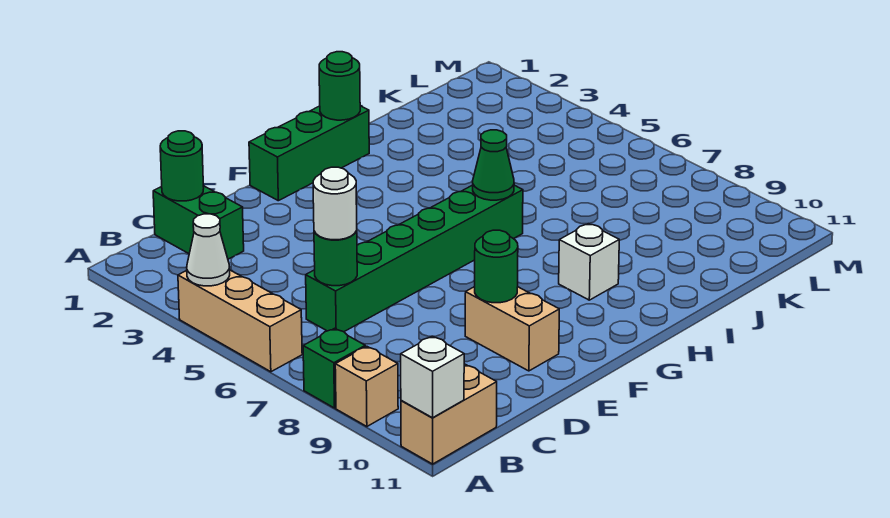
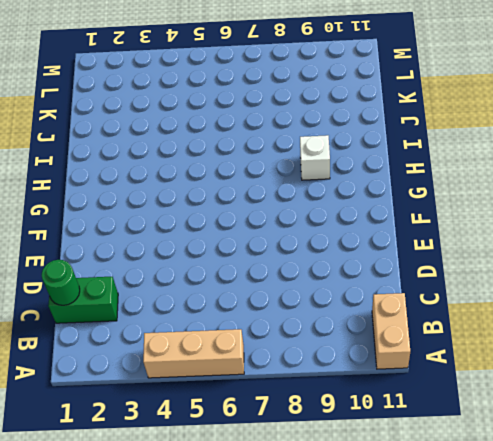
none -> green 1x1 brick [303,328,365,408]
none -> tan 1x1 brick [335,346,398,427]
none -> green 1x6 brick [306,185,523,332]

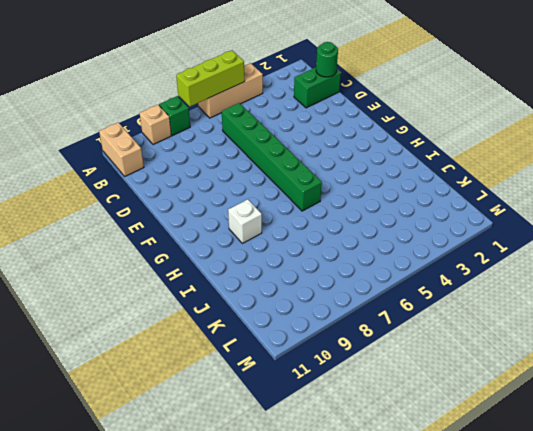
lime 1x3 brick [176,50,245,106] -> none
none -> tan 1x2 brick [465,287,559,371]
none -> green 1x3 brick [249,106,369,201]
none -> white 1x1 cone [187,214,230,286]

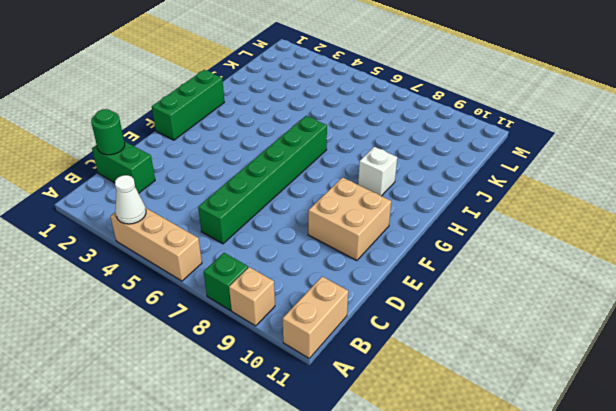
tan 2x2 brick [308,178,391,261] -> tan 1x2 brick [465,287,559,371]
none -> white 1x1 brick [401,336,464,418]
none -> green 1x1 round brick [314,231,357,286]
none -> green 1x1 round brick [475,230,518,303]

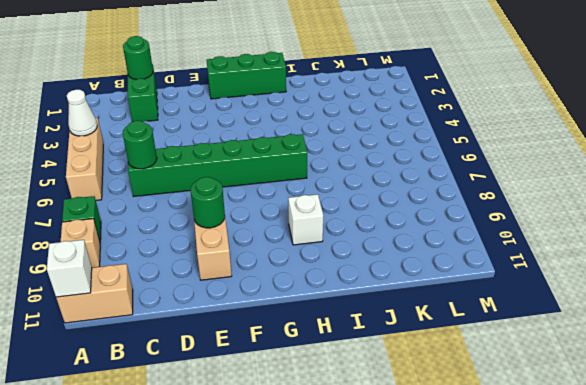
none -> green 1x1 round brick [319,52,360,120]
none -> green 1x1 cone [473,130,514,200]
none -> white 1x1 round brick [313,167,357,240]

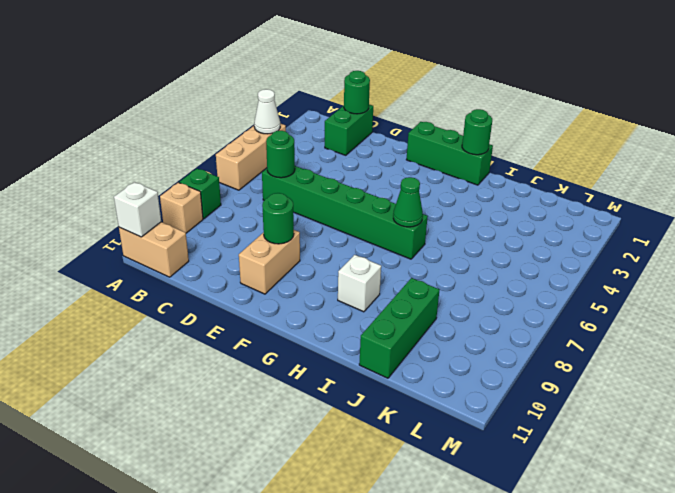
green 1x3 brick [359,278,439,378] -> none
none -> white 1x1 round brick [313,167,357,240]

